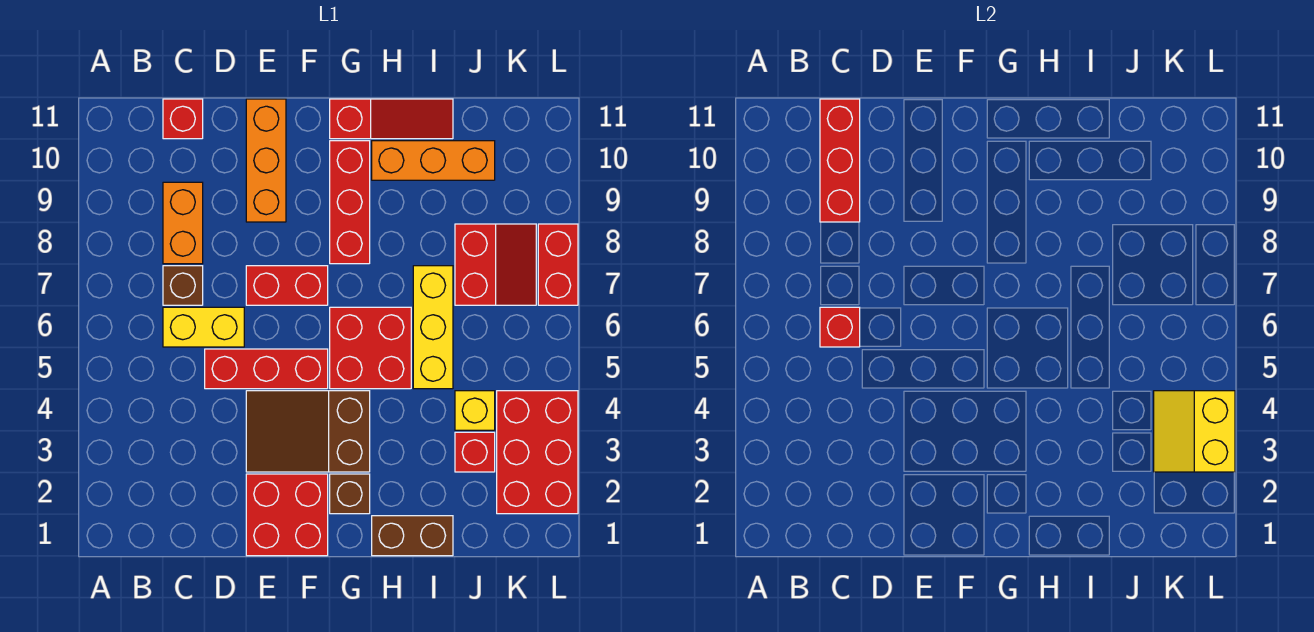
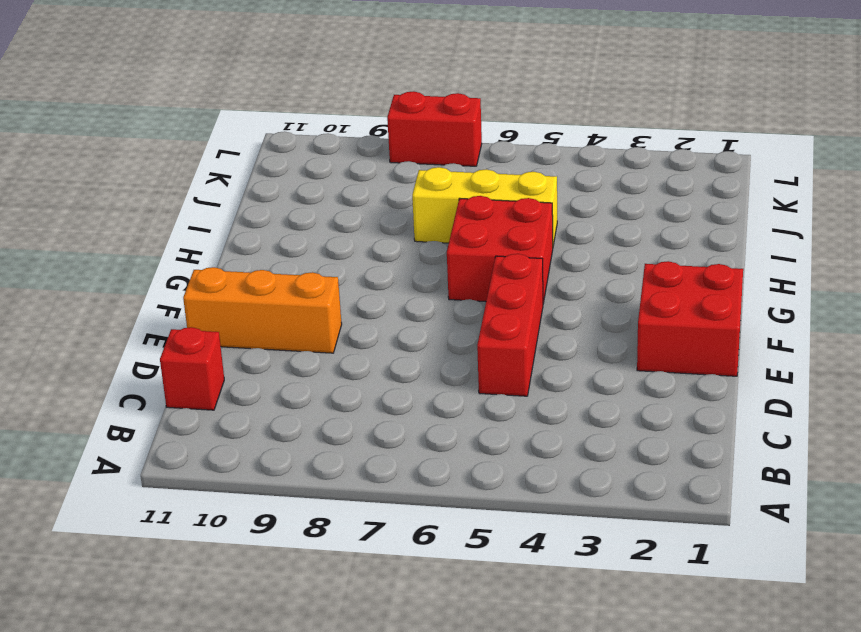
none -> yellow 1x2 brick [163,307,244,347]
none -> brown 1x1 brick [163,266,203,305]
none -> orange 1x2 brick [163,182,203,264]

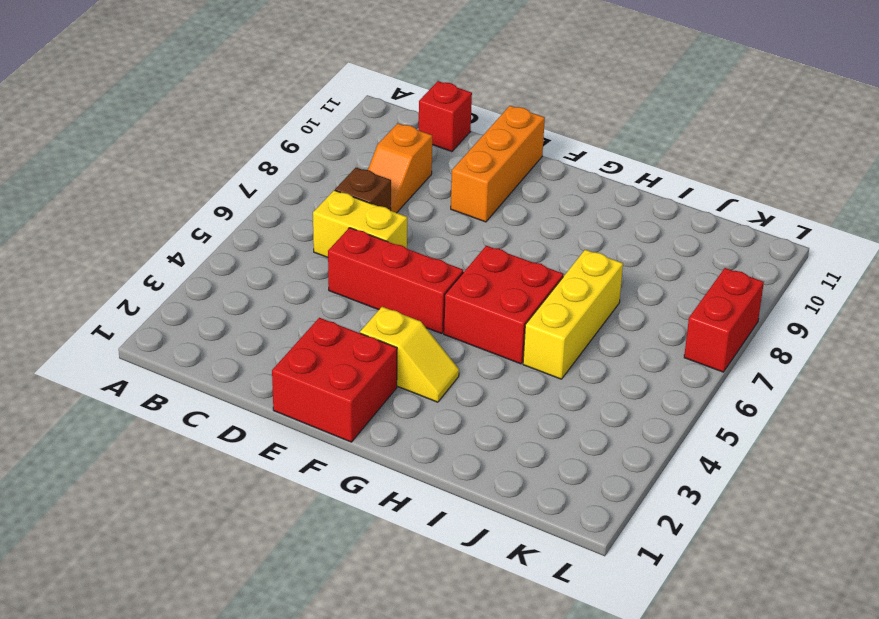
orange 1x2 slope [368,123,432,213] -> orange 1x2 brick [163,182,203,264]
yellow 1x2 slope [360,307,459,402] -> brown 2x3 slope [246,391,370,472]
none -> red 1x2 brick [246,266,328,305]
none -> brown 1x1 brick [330,474,370,514]
none -> red 1x3 brick [330,141,370,264]

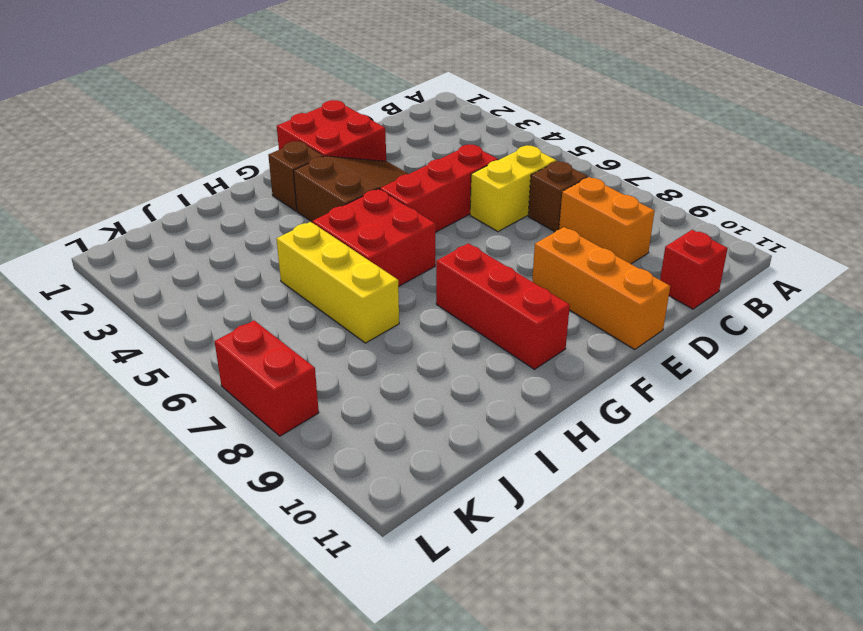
none -> red 1x2 brick [246,266,328,305]
none -> red 1x3 slope [330,99,453,139]
none -> brown 1x2 brick [372,516,453,556]

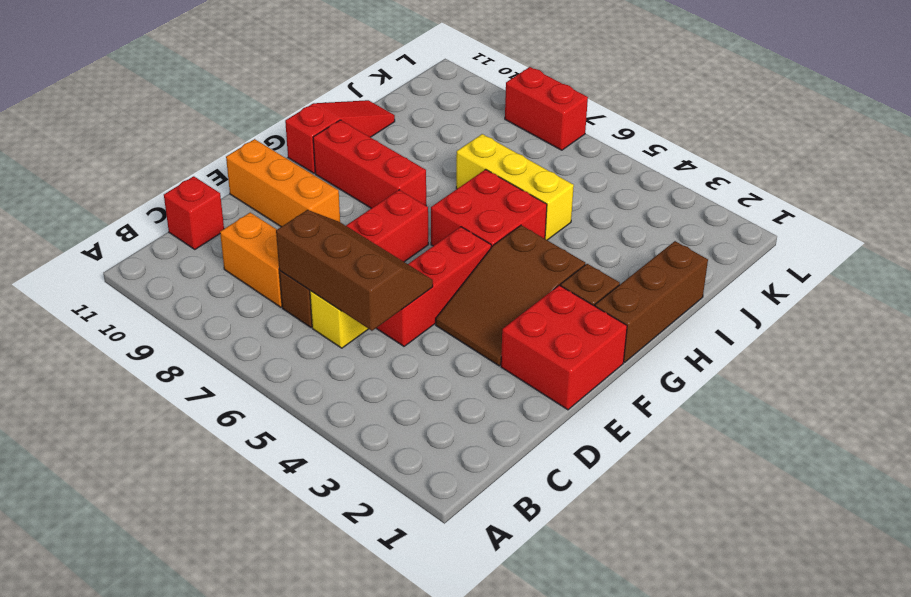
brown 2x3 slope [276,210,433,331] -> red 1x1 brick [820,307,860,347]
brown 1x3 brick [595,241,708,362] -> brown 1x2 brick [372,516,453,556]
none -> orange 1x3 brick [372,141,495,180]
none -> red 1x1 brick [455,432,495,472]
none -> yellow 1x1 brick [455,391,495,430]

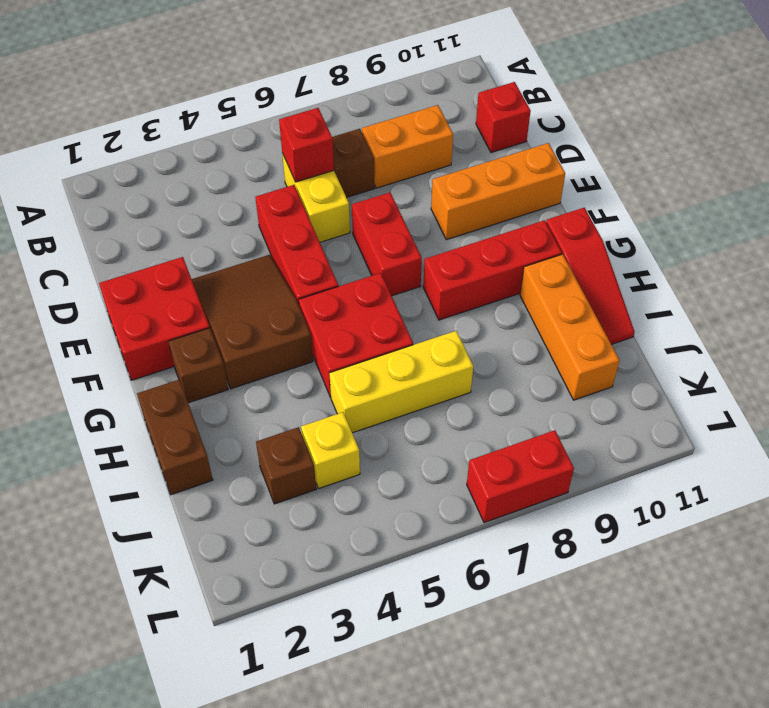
brown 1x1 brick [256,427,316,504] -> red 1x1 brick [455,432,495,472]
none -> red 2x2 slope [455,224,536,305]
none -> red 2x3 brick [497,391,578,514]
none -> red 1x3 brick [820,99,860,222]

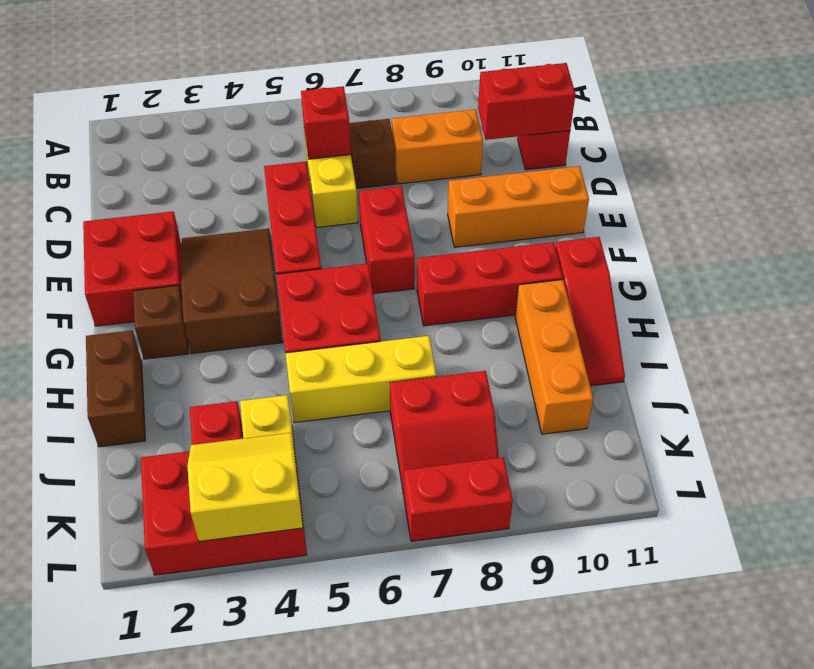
red 1x2 brick [478,63,575,140] -> red 1x3 brick [820,99,860,222]

